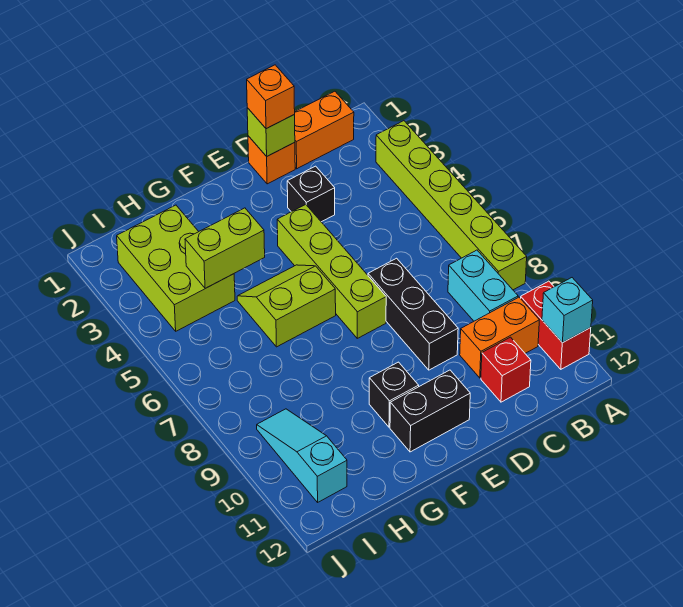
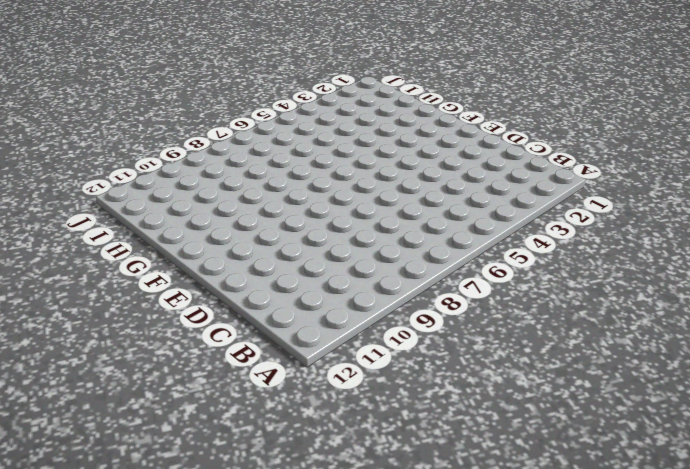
none -> lime 1x6 brick [376,121,527,290]
none -> red 1x2 brick [521,281,591,369]
none -> orange 1x2 brick [294,91,354,169]

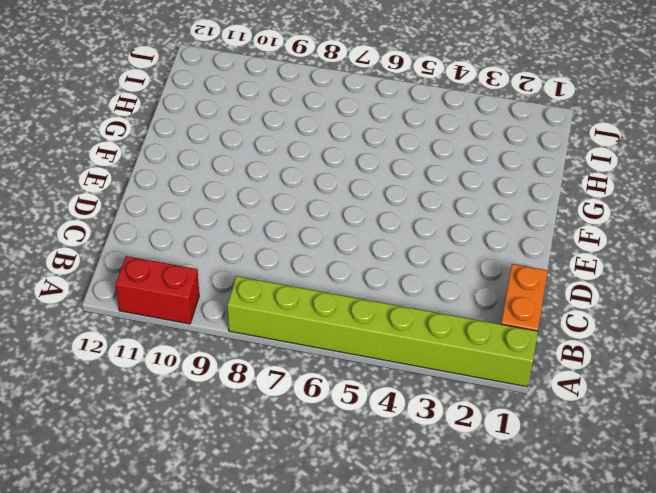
lime 1x8 brick [227,276,538,387] -> lime 1x6 brick [376,121,527,290]
none -> cyan 1x2 brick [448,250,518,321]
none -> orange 1x2 brick [460,297,539,378]
none -> red 1x1 brick [481,337,531,402]

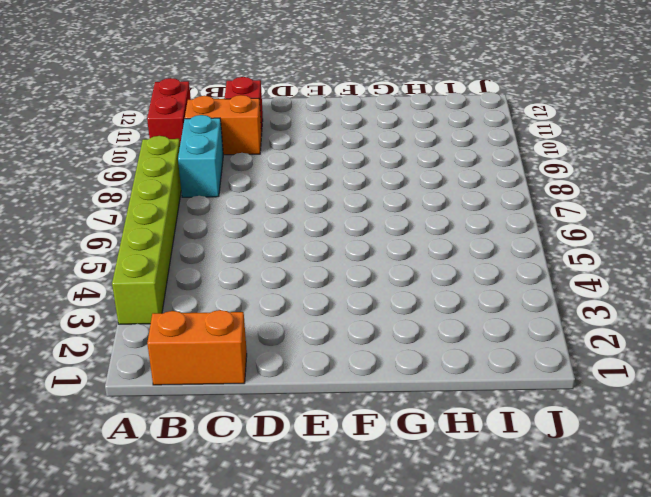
none -> orange 1x1 brick [248,136,295,184]
none -> black 1x1 brick [287,166,335,222]
none -> black 1x3 brick [368,258,458,370]

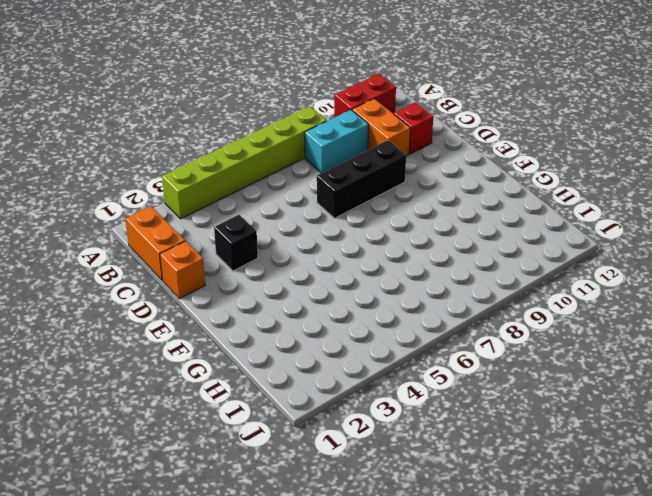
none -> lime 1x4 brick [277,205,386,338]
none -> black 1x2 brick [390,370,470,452]
none -> lime 2x2 slope [237,265,336,347]

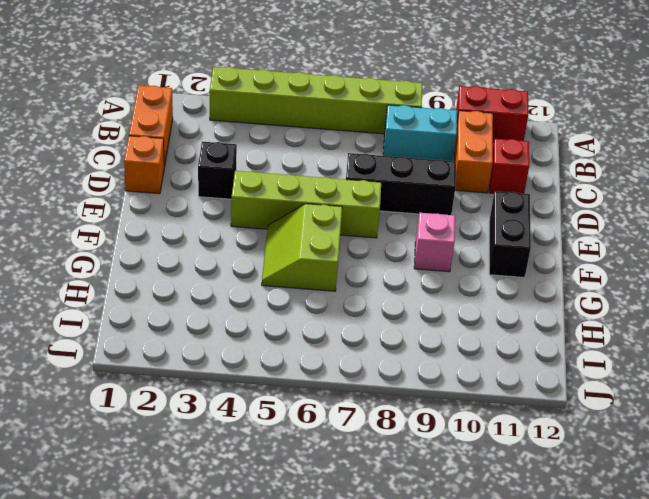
pink 1x1 brick [414,213,455,272] -> none
none -> black 1x1 brick [369,362,419,427]
none -> lime 2x3 brick [117,205,235,331]
none -> cyan 1x3 slope [257,409,347,502]

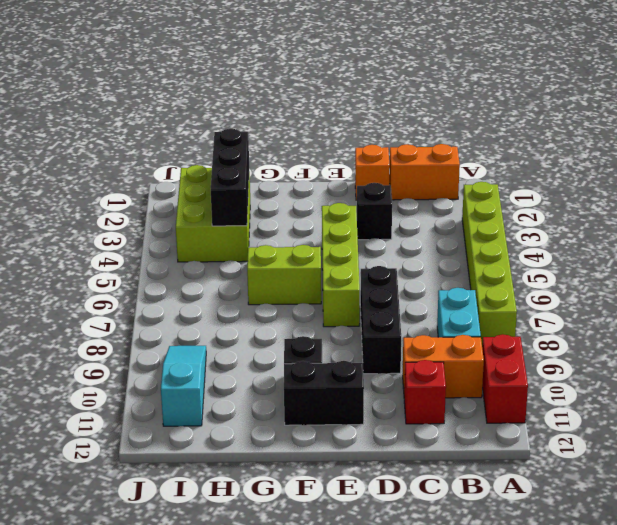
black 1x3 brick [211,129,249,226] -> lime 1x2 brick [185,208,265,288]
none -> cyan 1x1 brick [542,278,593,343]
none -> lime 1x1 brick [247,108,295,156]
none -> orange 1x1 brick [247,65,295,129]

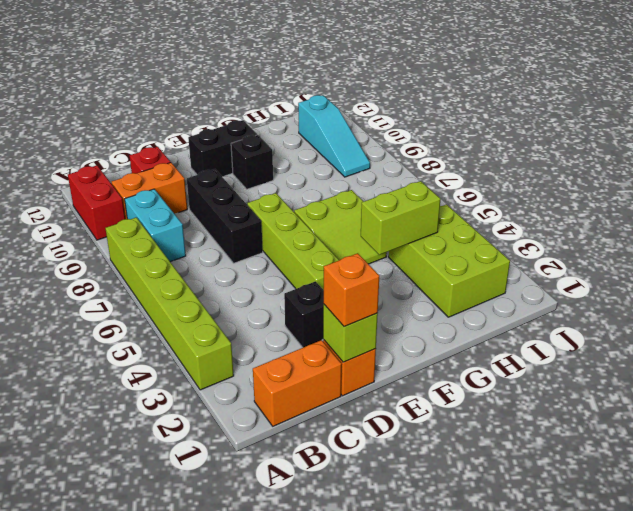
none -> cyan 1x1 brick [542,278,593,343]

